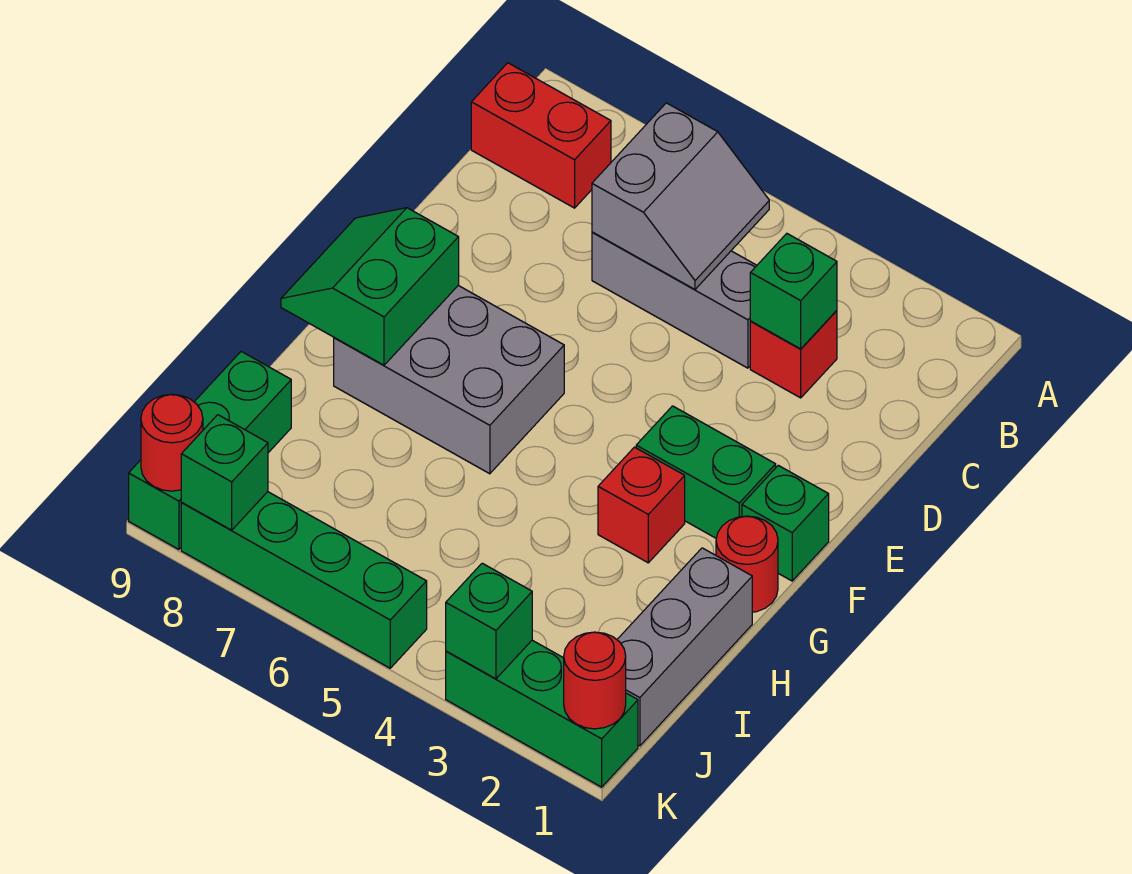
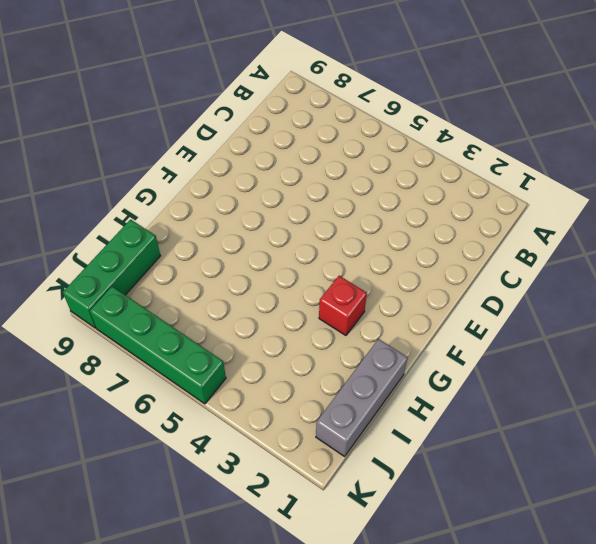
none -> red 1x2 brick [471,63,611,208]
none -> red 1x1 brick [750,311,837,398]
none -> grey 1x3 brick [592,232,757,368]

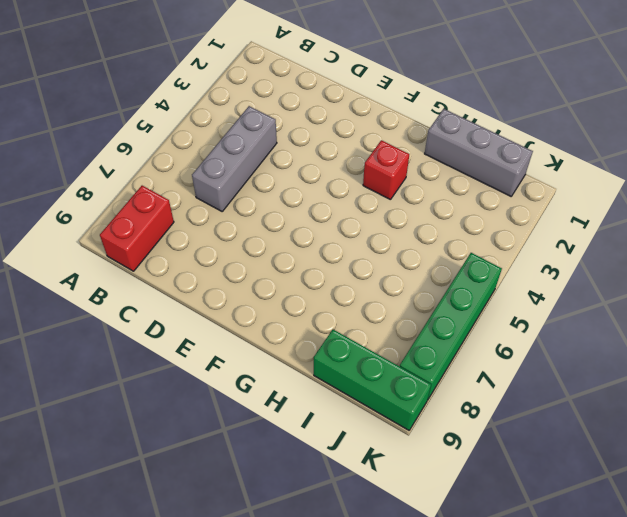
none -> red 1x1 brick [750,311,837,398]
none -> green 1x1 brick [742,465,829,581]
none -> green 1x2 brick [636,406,776,538]

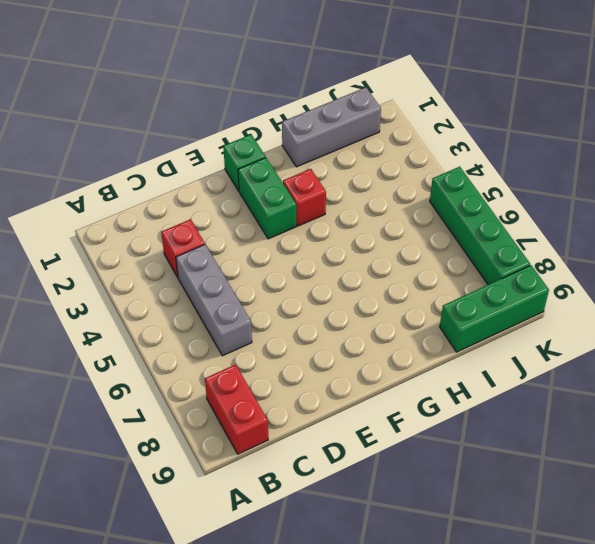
none -> grey 2x3 brick [334,286,564,474]
none -> red 1x1 round brick [716,516,778,612]
none -> green 1x3 brick [446,640,638,787]

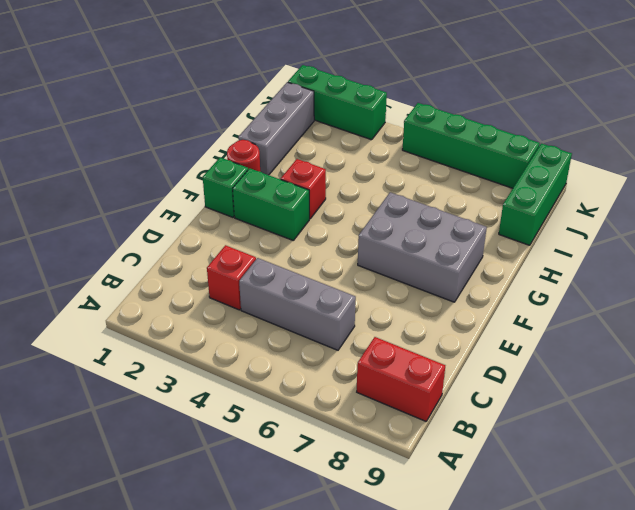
none -> grey 2x2 slope [592,103,769,289]
none -> green 1x1 brick [750,234,837,349]
none -> green 2x2 slope [281,208,459,365]

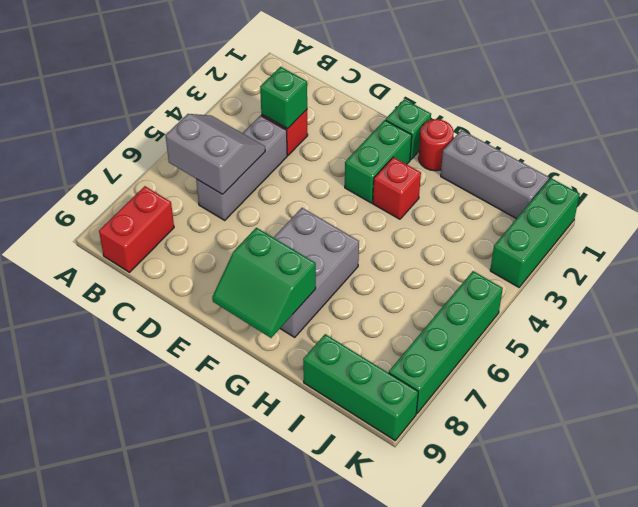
none -> red 1x1 round brick [564,632,626,729]
none -> green 1x1 brick [446,563,532,679]
none -> green 1x1 brick [181,415,268,530]

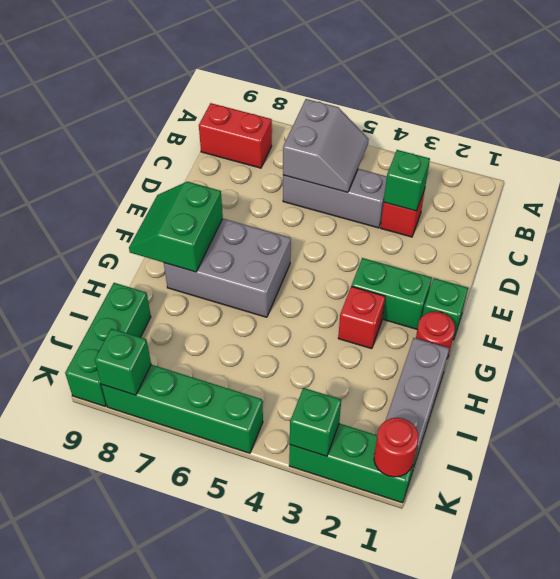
none -> red 1x1 round brick [141,394,203,491]

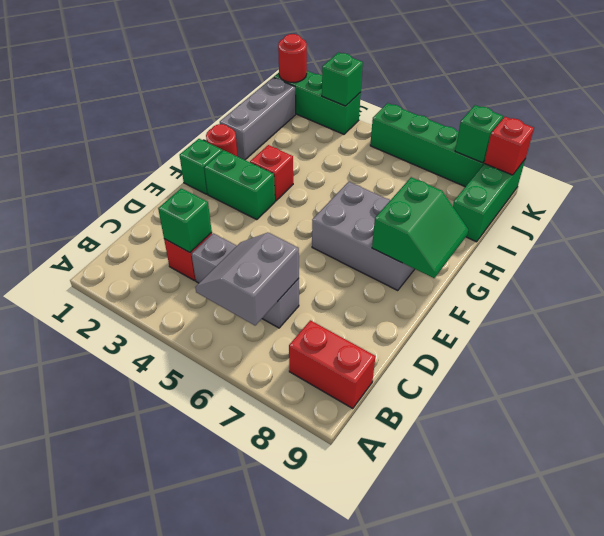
red 1x1 brick [484,117,534,175] -> red 1x1 round brick [141,394,203,491]

